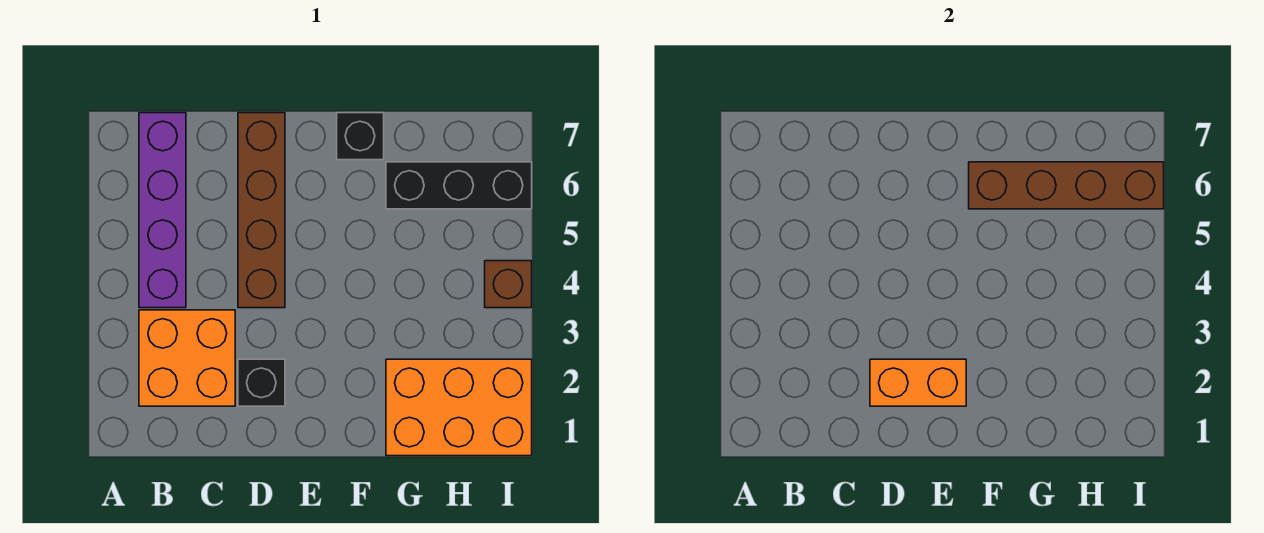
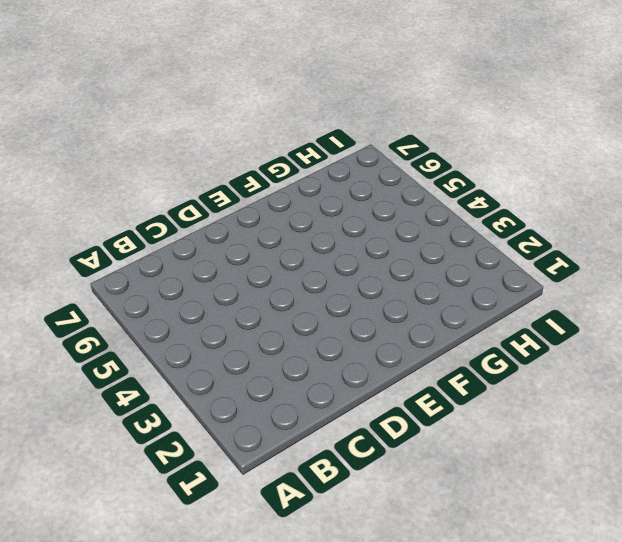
none -> orange 2x2 brick [139,310,235,406]
none -> purple 1x4 brick [139,113,186,308]

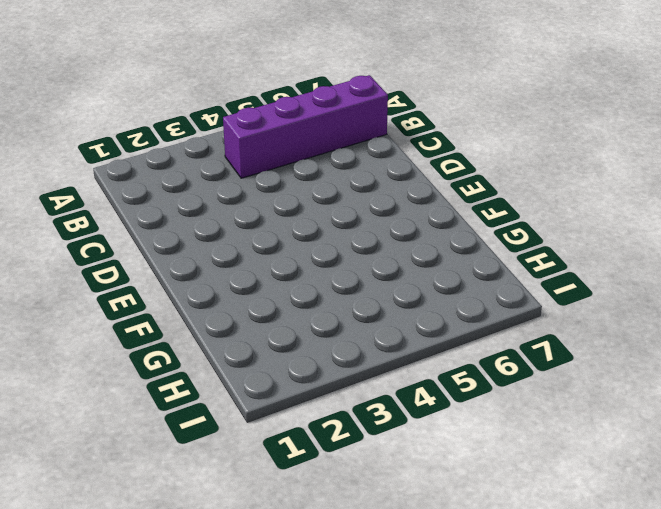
none -> orange 2x2 brick [139,310,235,406]
none -> black 1x1 brick [238,359,285,406]

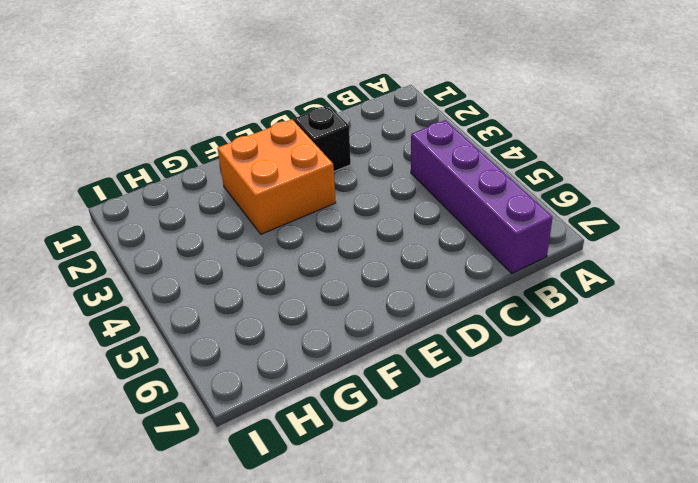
orange 2x2 brick [217,119,336,234] -> orange 2x2 brick moved to [139,310,235,406]
none -> brown 1x4 brick [238,113,285,308]
none -> black 1x1 brick [337,113,384,160]

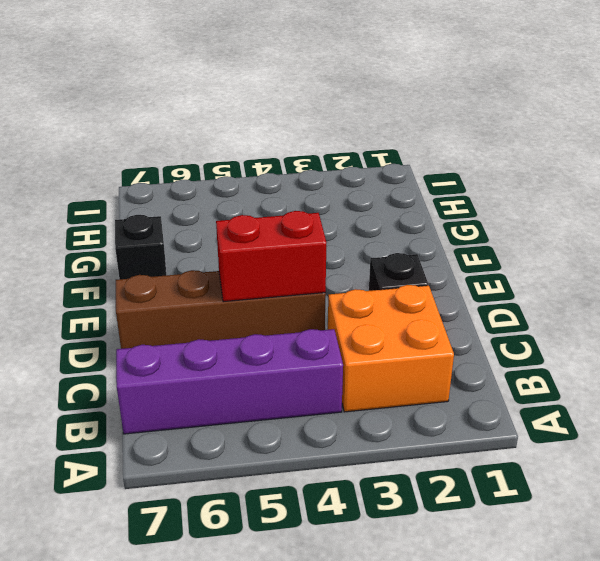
red 1x2 brick [216,211,326,302] -> none
none -> orange 2x3 brick [386,359,532,456]
none -> black 1x3 brick [386,162,532,209]

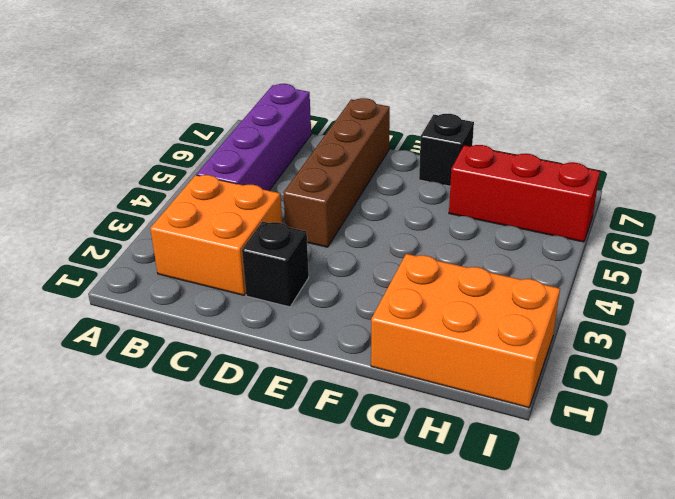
red 1x3 brick [449,145,600,242] -> black 1x3 brick [386,162,532,209]
none -> brown 1x1 brick [485,261,532,308]
none -> orange 1x2 brick [870,359,966,406]

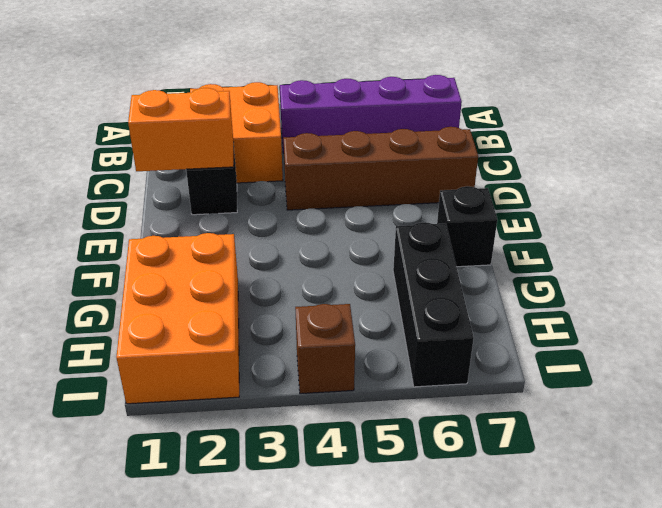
orange 1x2 brick [128,88,234,171] -> orange 1x2 brick turned to [870,359,966,406]
none -> brown 1x4 brick [969,162,1164,209]

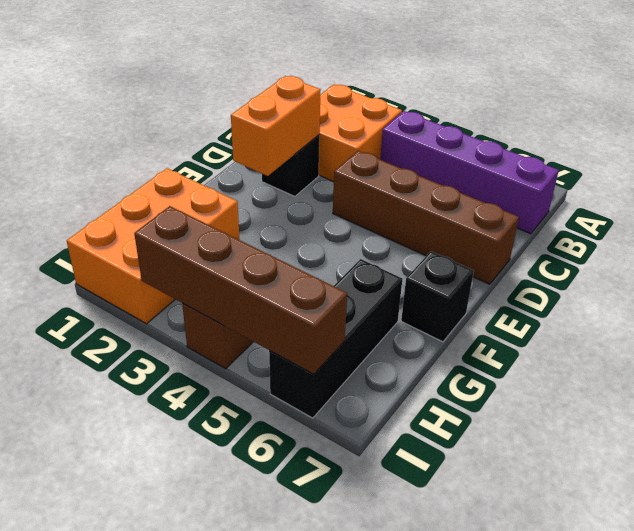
brown 1x4 brick [134,206,347,374] -> brown 1x4 brick turned to [969,162,1164,209]

